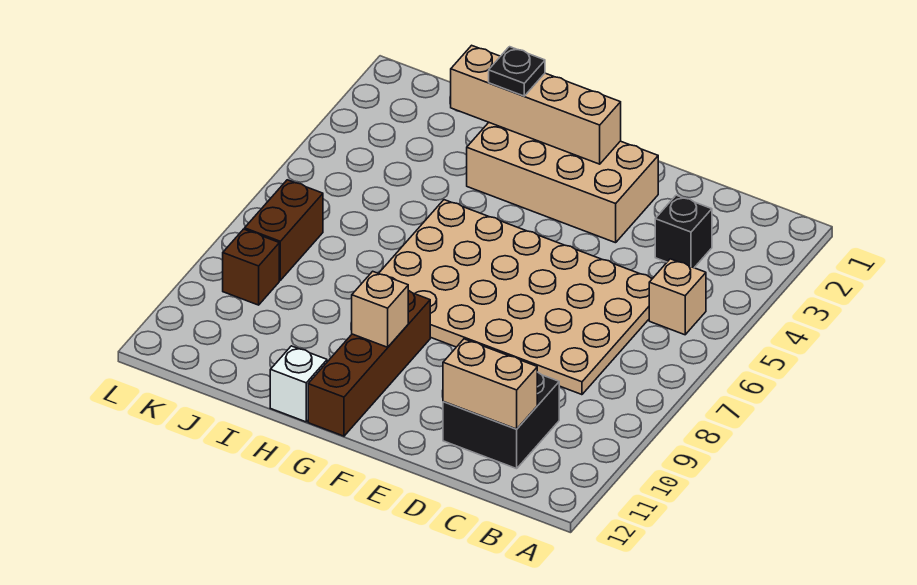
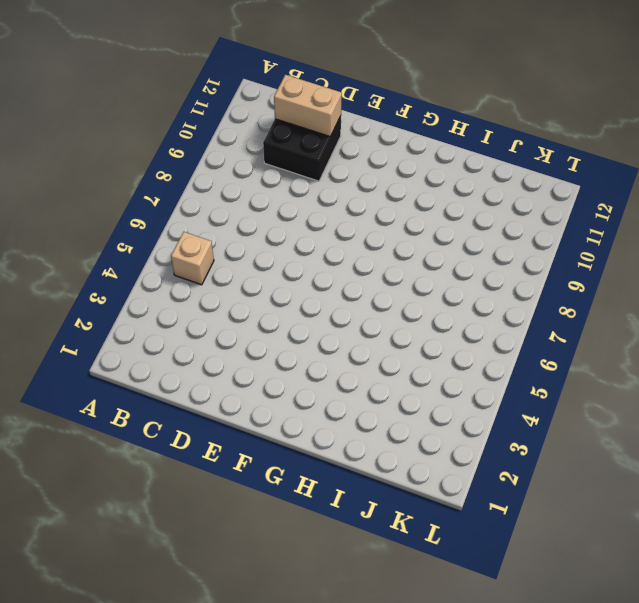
none -> black 1x1 brick [655,195,712,268]
none -> tan 4x6 plate [379,200,653,395]
none -> tan 2x4 brick [467,123,658,243]

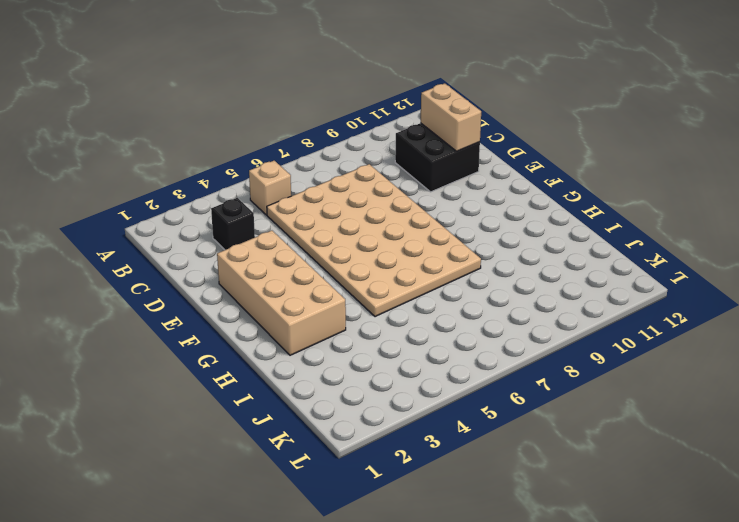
none -> brown 1x4 brick [308,290,430,436]
none -> white 1x1 brick [270,346,327,422]
none -> brown 1x2 brick [245,180,323,280]

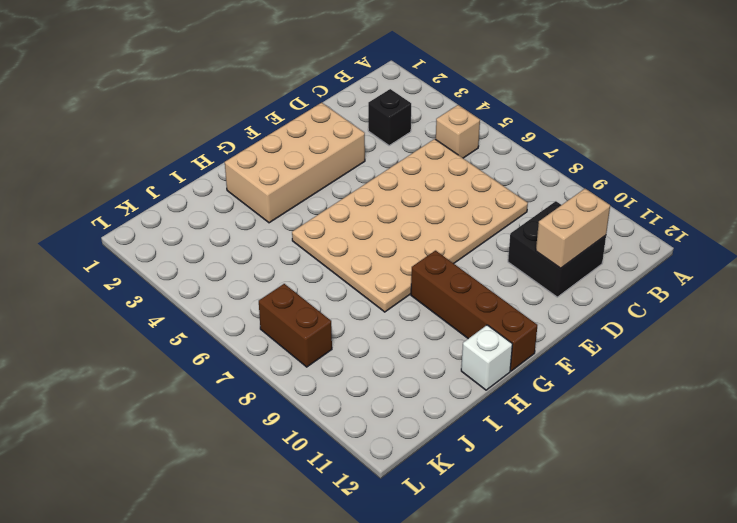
none -> brown 1x1 brick [223,229,279,305]
none -> tan 1x4 brick [451,45,621,164]
none -> tan 1x1 brick [352,271,408,347]

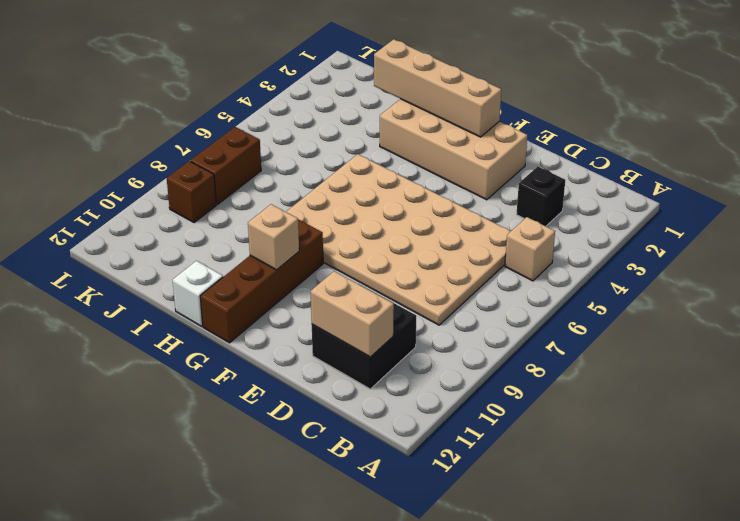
none -> black 1x1 plate [489,47,545,96]

